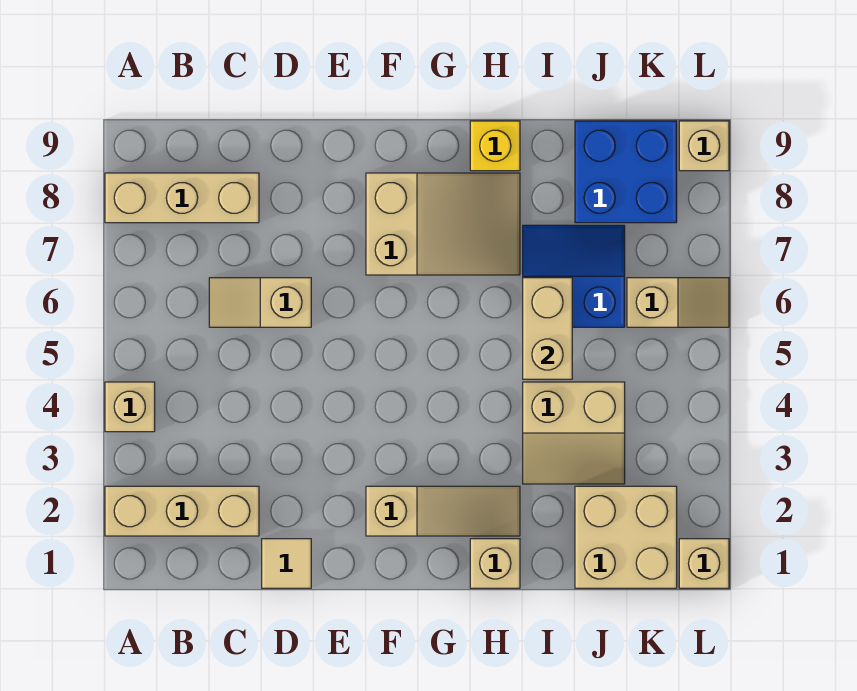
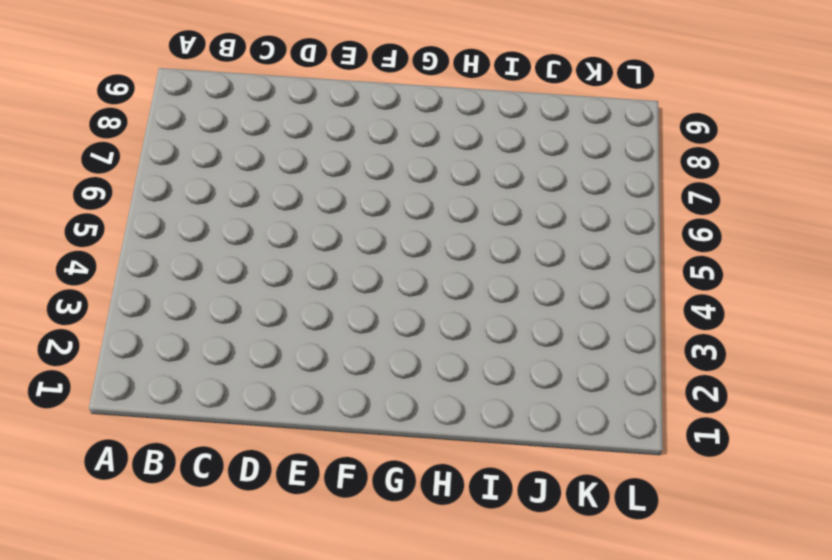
none -> tan 1x3 brick [105,486,259,536]
none -> tan 1x1 brick [105,382,155,432]
none -> tan 1x3 brick [105,173,259,223]

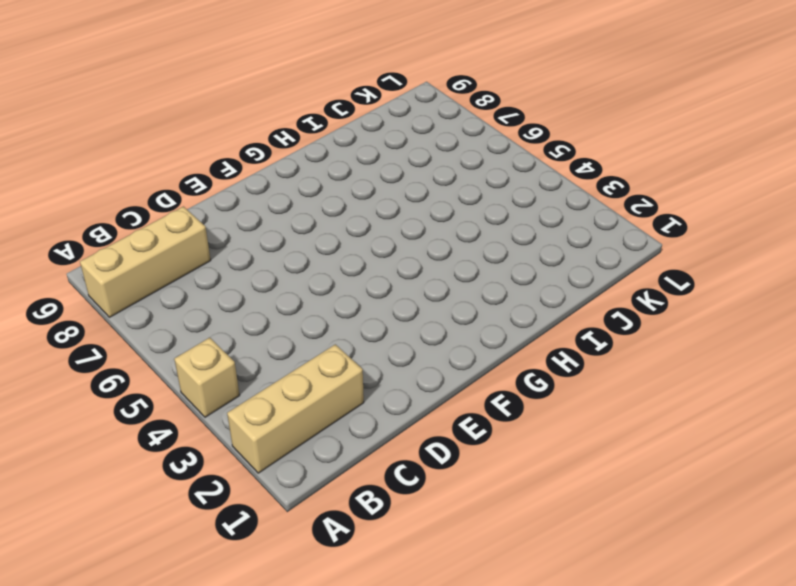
none -> tan 1x2 slope [209,278,311,327]
none -> tan 1x1 tile [262,539,311,588]
none -> tan 1x3 slope [366,486,520,536]

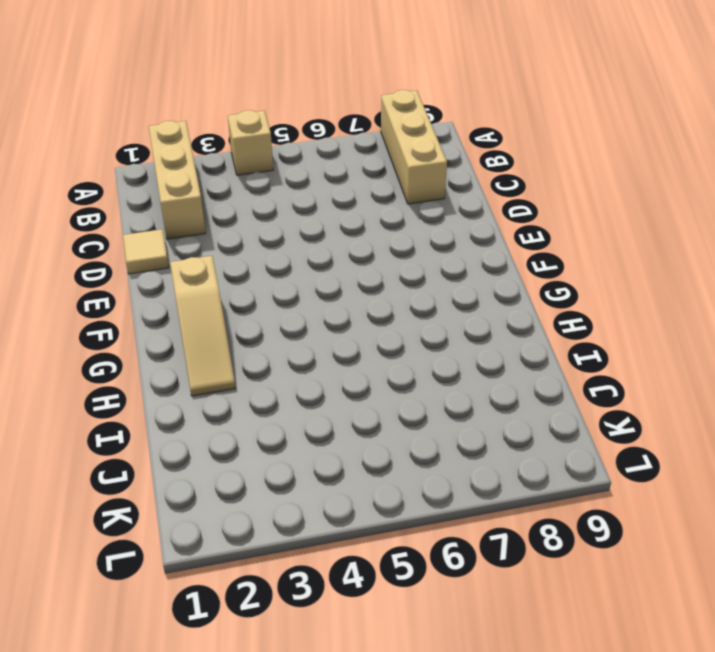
none -> tan 1x2 slope [209,278,311,327]
none -> tan 2x3 slope [366,173,520,275]
none -> tan 1x1 brick [470,539,520,588]

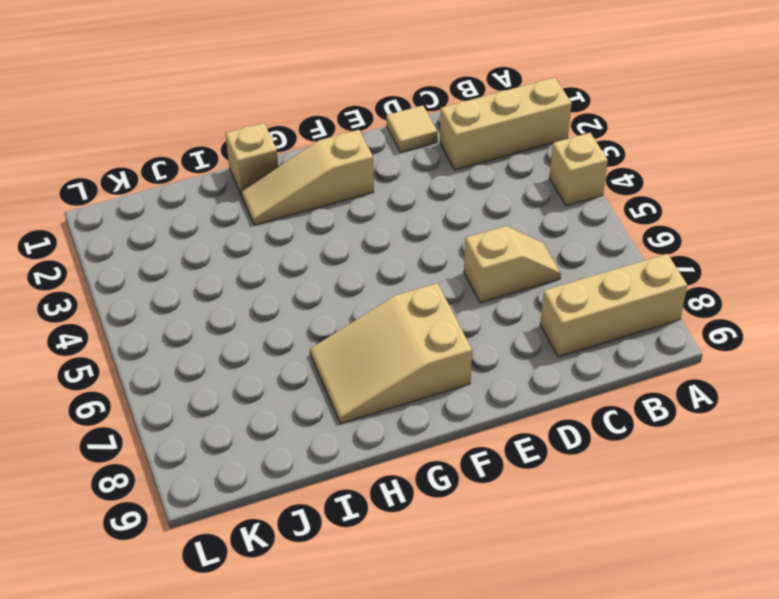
none -> yellow 1x1 brick [470,121,520,171]
none -> tan 2x2 slope [523,382,625,484]
none -> blue 2x2 slope [523,225,625,327]

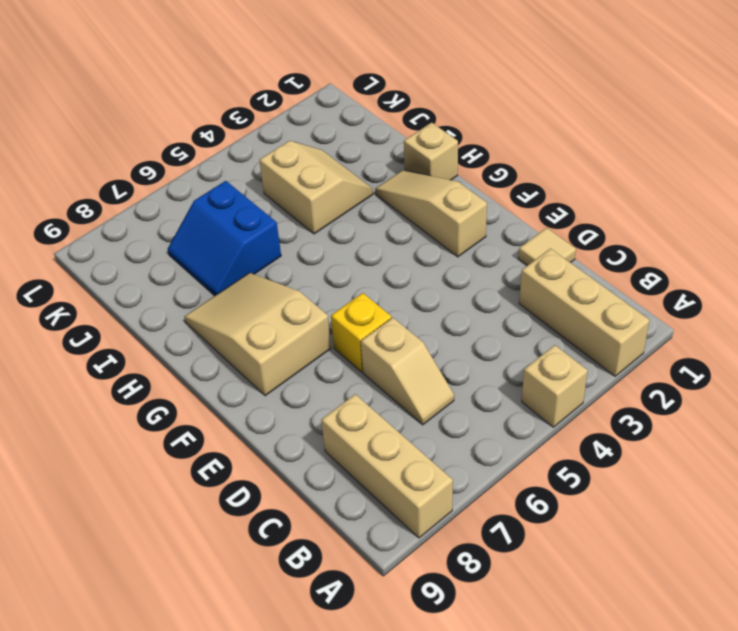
yellow 1x1 brick [331,293,391,372] -> yellow 1x1 brick moved to [470,121,520,171]
none -> tan 2x2 brick [575,486,677,588]
none -> blue 2x2 brick [575,121,677,223]
none -> tan 1x2 slope [627,278,729,327]

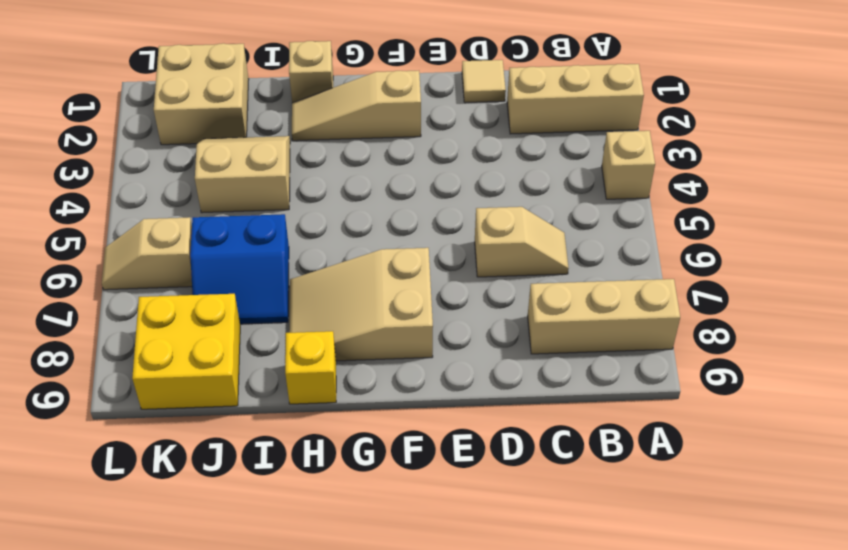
yellow 2x2 brick [132,294,240,409] -> blue 2x2 brick [575,121,677,223]
none -> tan 1x1 brick [679,539,729,588]
none -> tan 1x1 brick [679,121,729,171]
none -> tan 1x2 brick [523,278,572,379]

